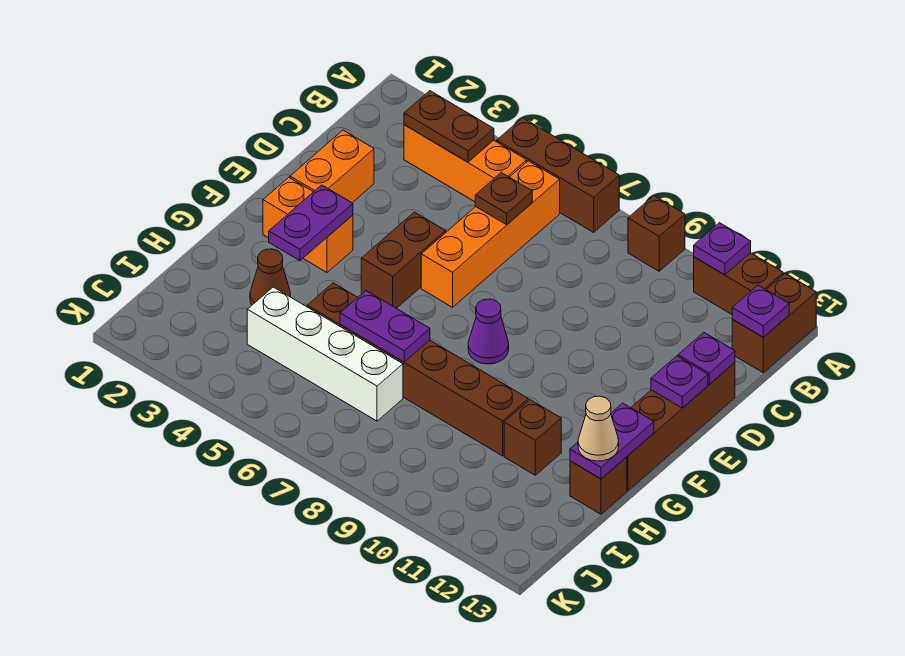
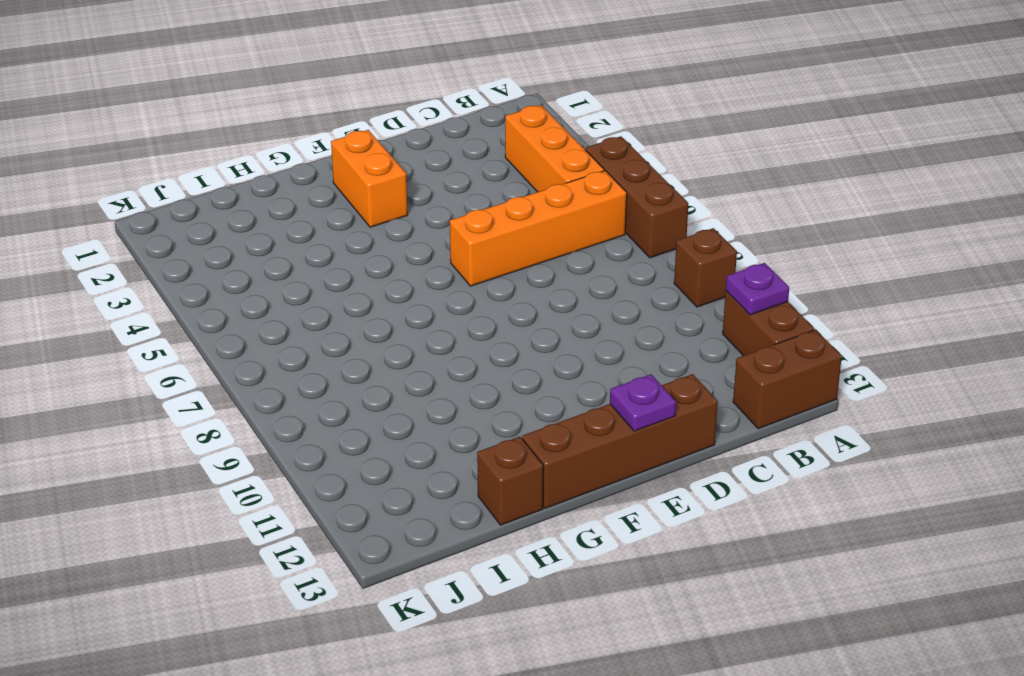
none -> orange 1x2 brick [290,130,374,203]
none -> brown 1x2 brick [361,212,446,308]
none -> purple 1x1 cone [468,299,509,364]

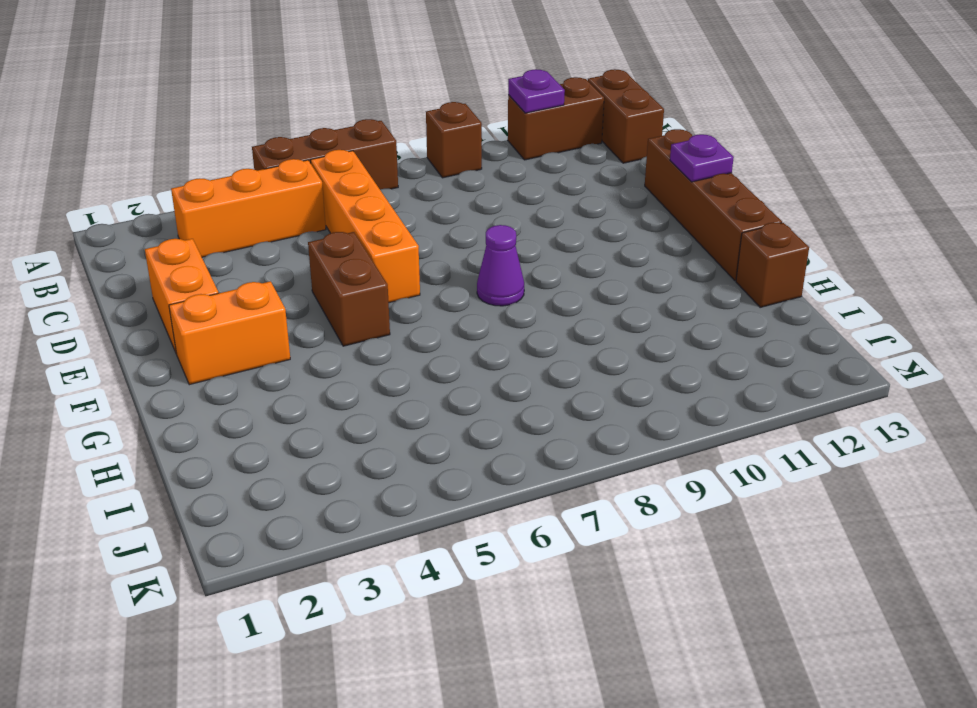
none -> brown 1x1 cone [250,249,290,305]
none -> brown 1x6 brick [307,283,528,456]
none -> brown 1x1 brick [504,400,561,475]

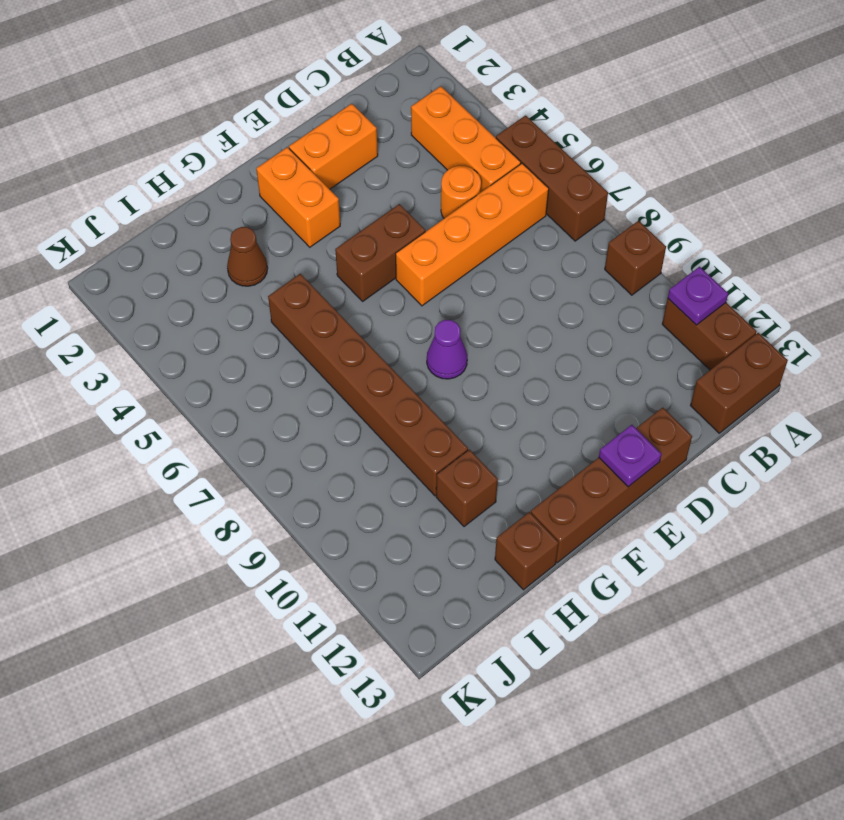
orange 1x1 round brick [441,166,481,218] -> none
none -> white 1x4 brick [247,287,403,421]
none -> brown 1x2 plate [404,91,494,162]
none -> purple 1x1 plate [732,285,789,337]

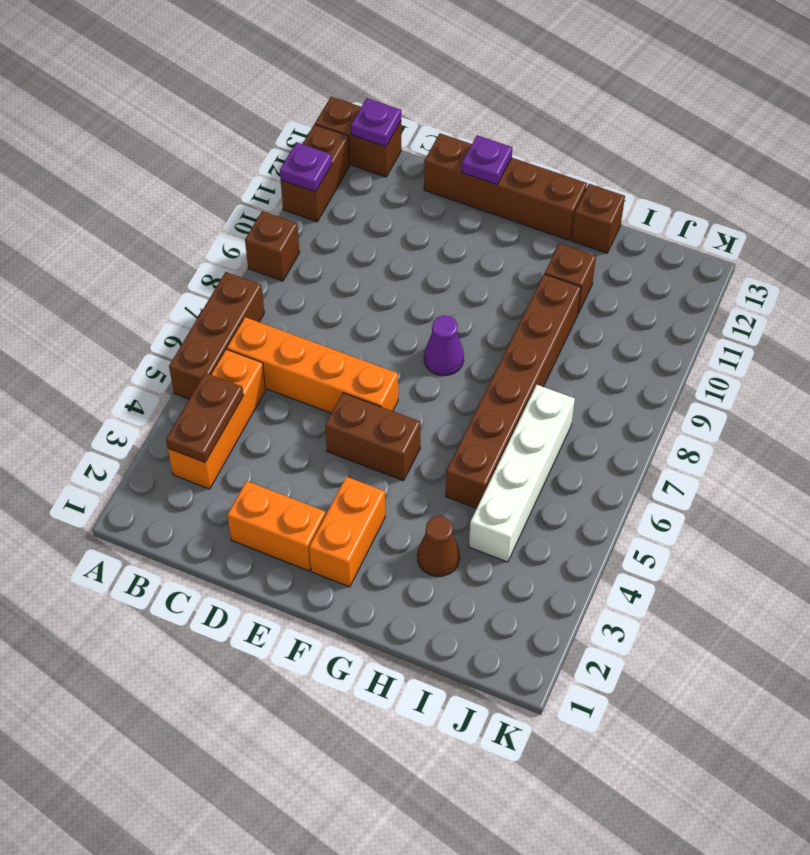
none -> brown 1x1 plate [475,173,532,225]
none -> purple 1x1 plate [678,333,735,385]
none -> purple 1x2 plate [269,185,353,261]

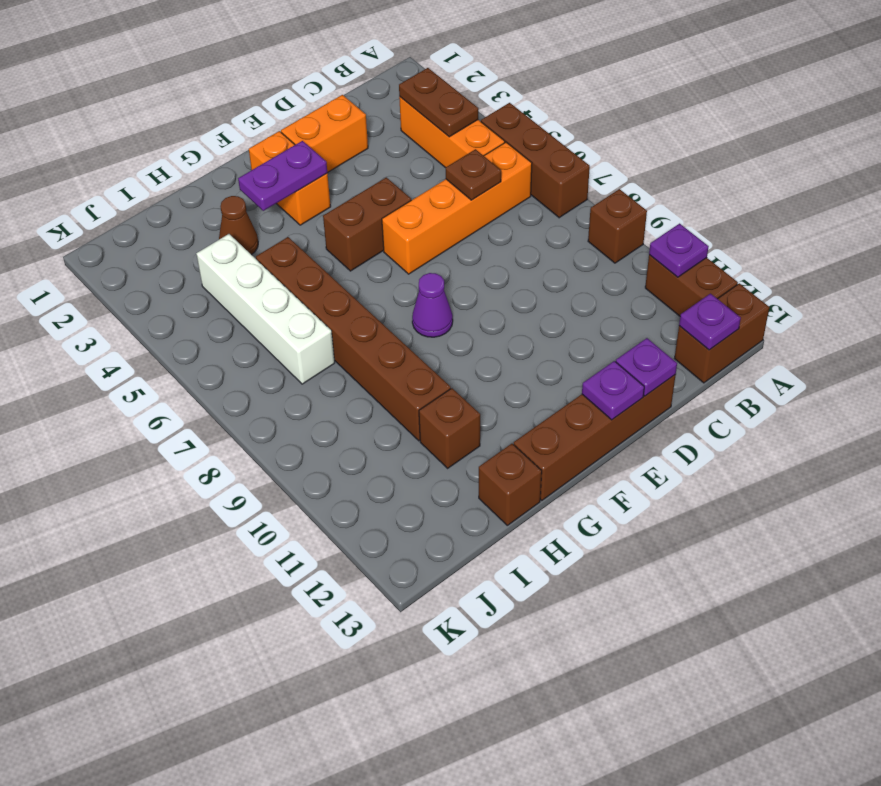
none -> purple 1x2 plate [570,403,654,479]
none -> purple 1x2 plate [340,291,430,362]
none -> tan 1x1 cone [578,396,619,461]

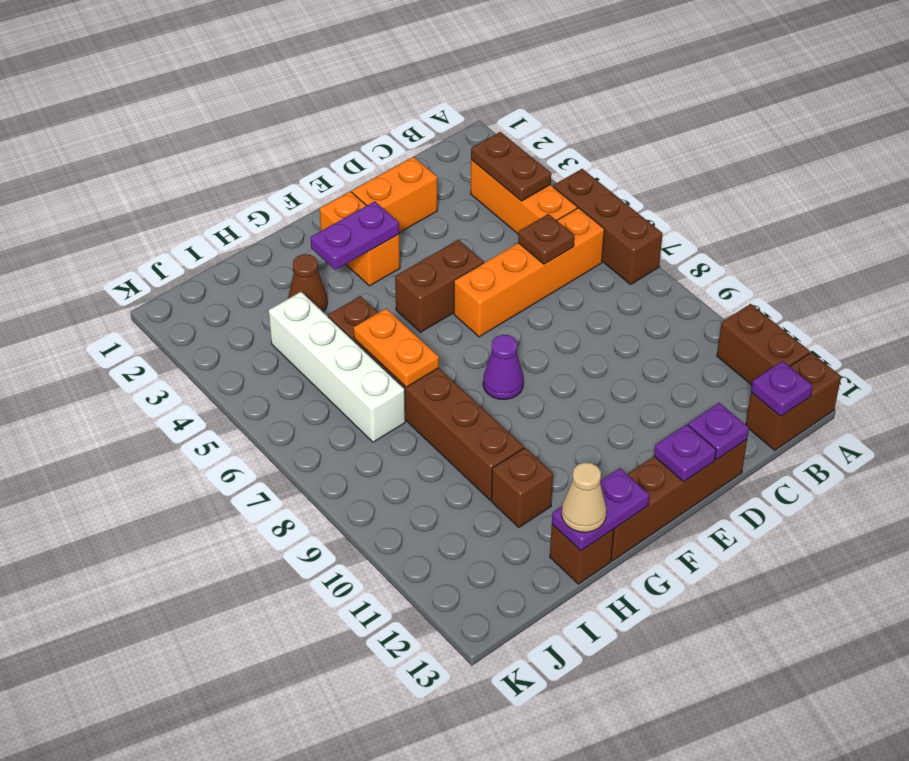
orange 1x2 plate [354,309,439,387] -> purple 1x2 plate [340,291,430,362]
none -> brown 1x1 brick [628,196,685,271]
none -> purple 1x1 plate [694,223,751,275]

